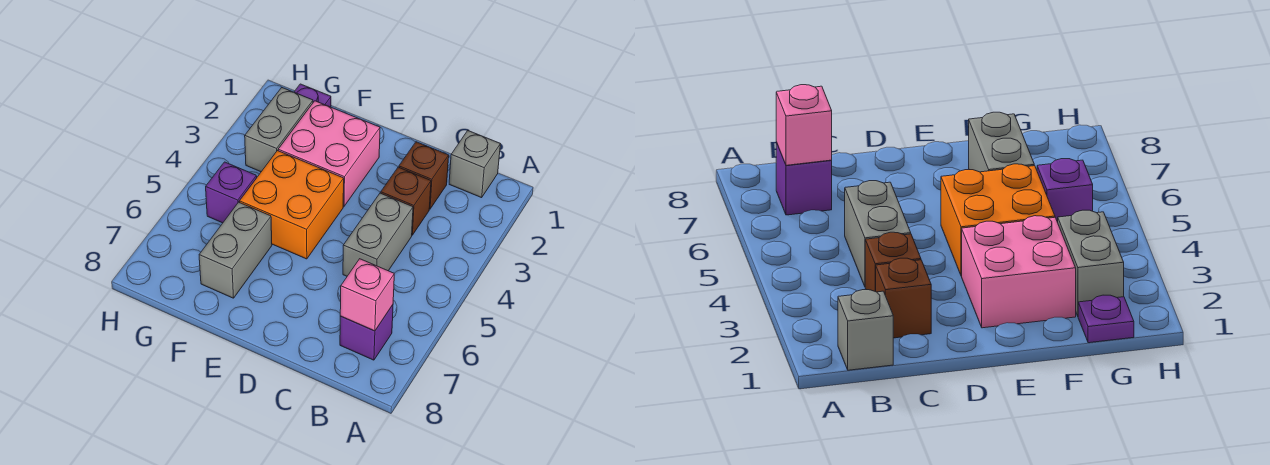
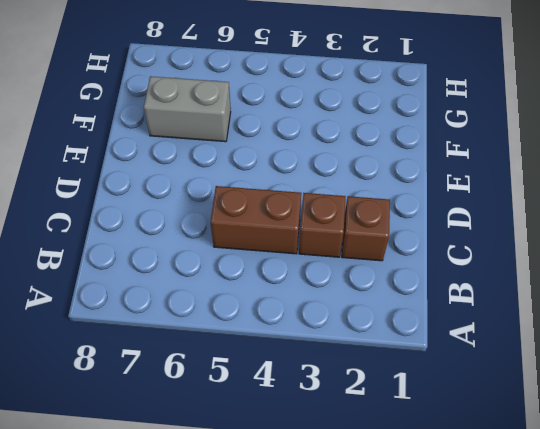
brown 1x2 brick [211,186,301,254] -> grey 1x2 brick [343,193,413,276]
none -> grey 1x1 brick [449,131,500,198]
none -> purple 1x1 brick [340,305,393,360]
none -> pink 2x2 brick [278,101,380,206]

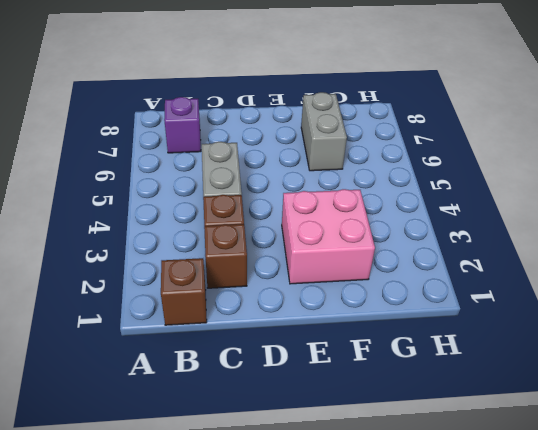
brown 1x1 brick [161,258,207,325] -> grey 1x1 brick [449,131,500,198]
none -> orange 2x2 brick [239,151,344,259]
none -> purple 1x1 plate [294,84,331,107]
none -> grey 1x2 brick [245,87,313,172]

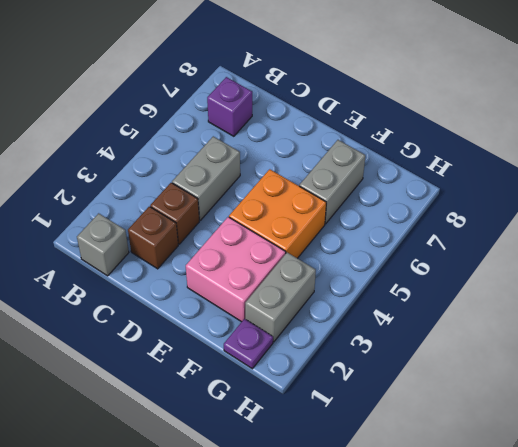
none -> purple 1x1 brick [206,162,257,223]
none -> pink 1x1 brick [340,259,394,331]

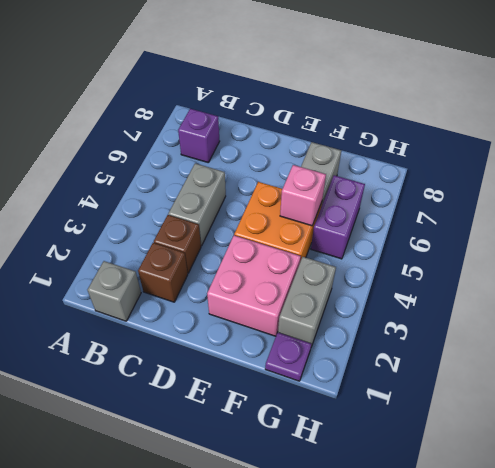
pink 1x1 brick [280,165,326,226] -> pink 1x1 brick moved to [340,259,394,331]
purple 1x2 brick [311,175,365,259] -> purple 1x1 brick [206,162,257,223]

